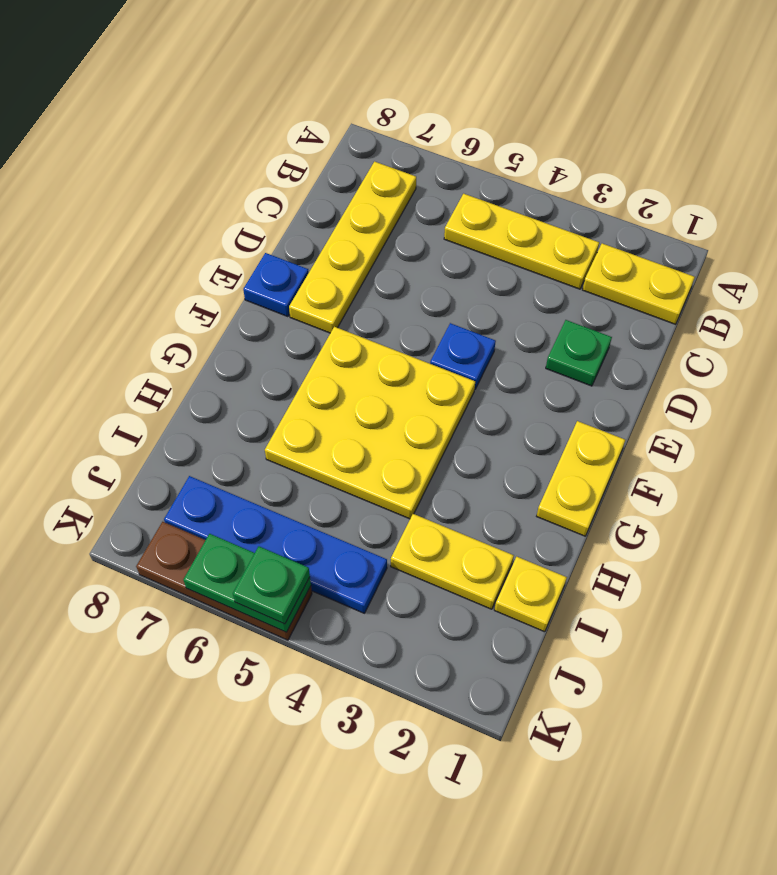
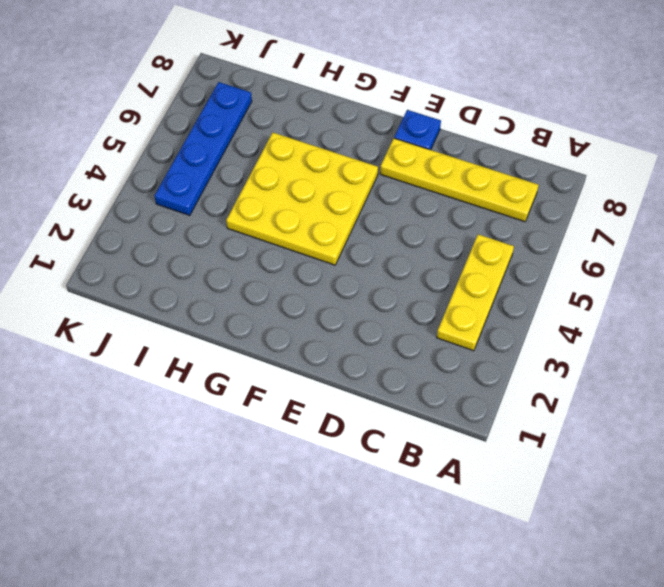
none -> yellow 1x2 plate [583,243,695,324]
none -> green 1x1 plate [546,320,612,386]
none -> blue 1x1 plate [430,323,496,389]

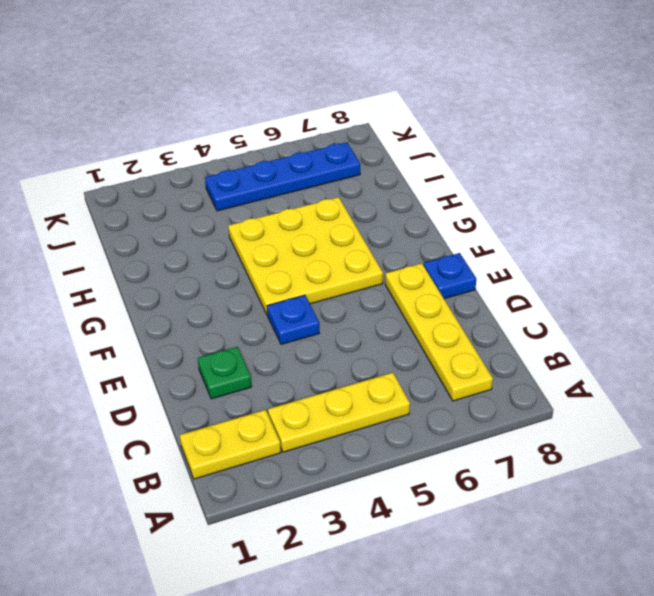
none -> yellow 1x2 plate [537,421,625,536]
none -> yellow 1x1 plate [494,557,567,632]
none -> yellow 1x2 plate [391,514,514,609]

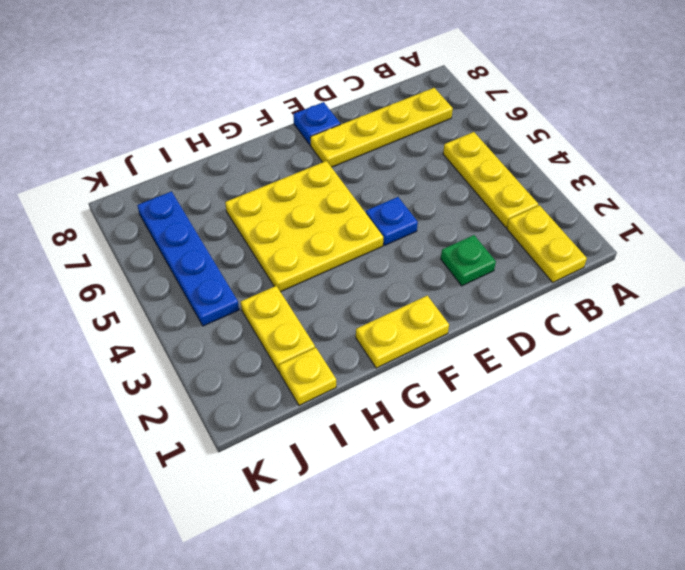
none -> brown 1x3 plate [136,522,312,640]
none -> green 1x2 plate [183,534,311,632]
none -> green 1x1 plate [233,546,310,624]

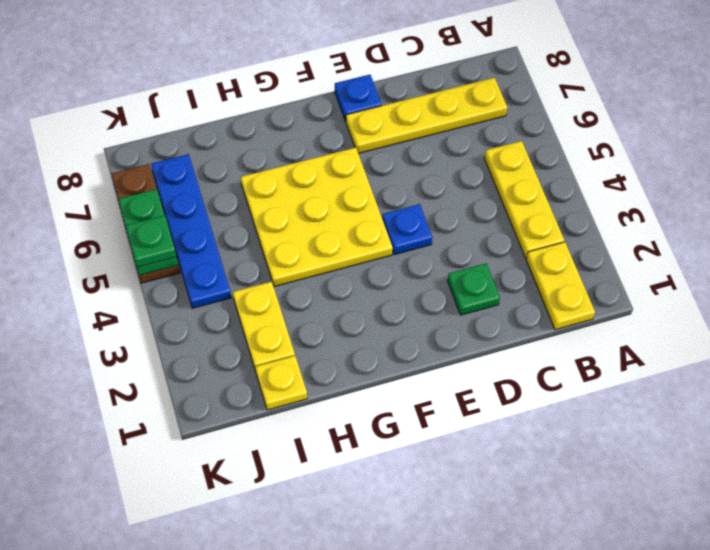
none -> yellow 1x2 plate [537,421,625,536]

